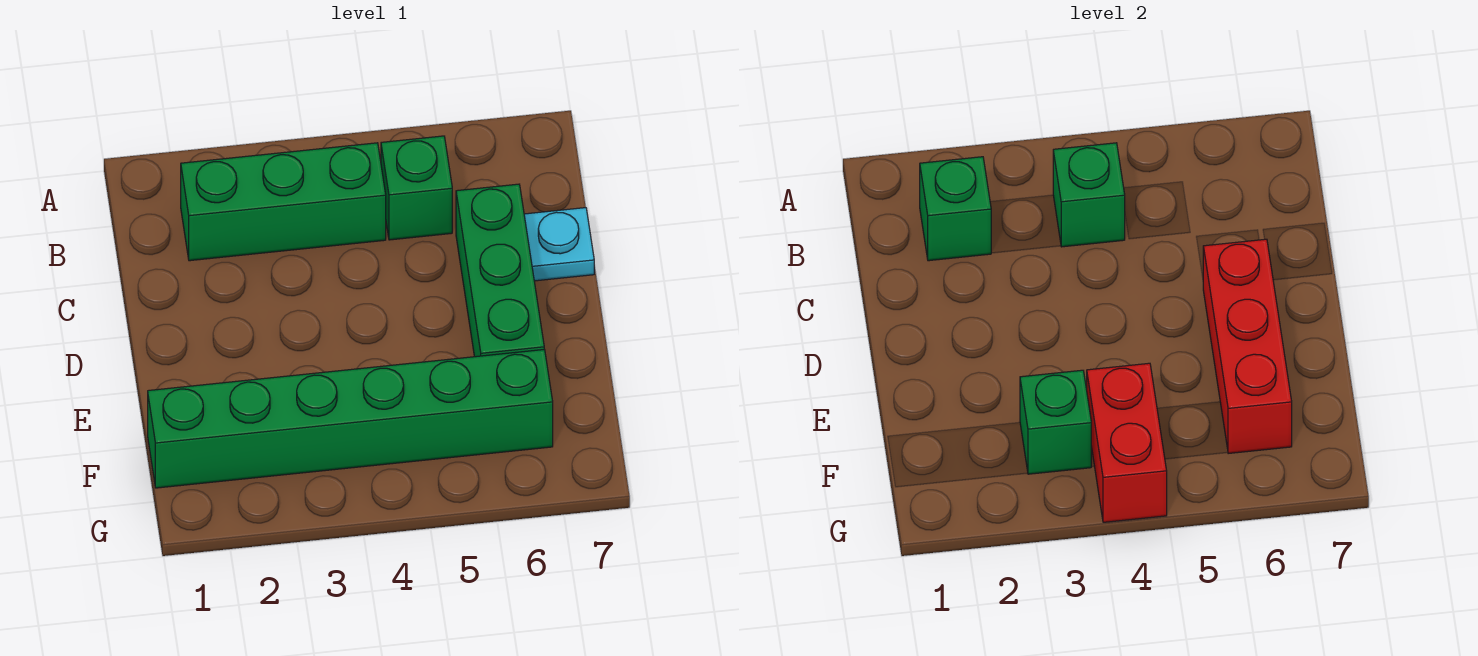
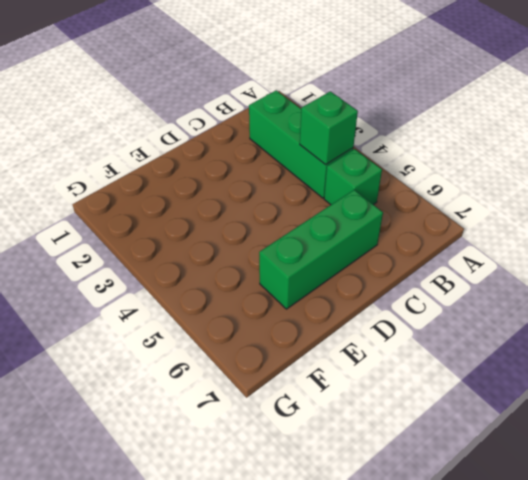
none -> cyan 1x1 plate [524,208,594,281]
none -> green 1x6 brick [148,350,553,488]

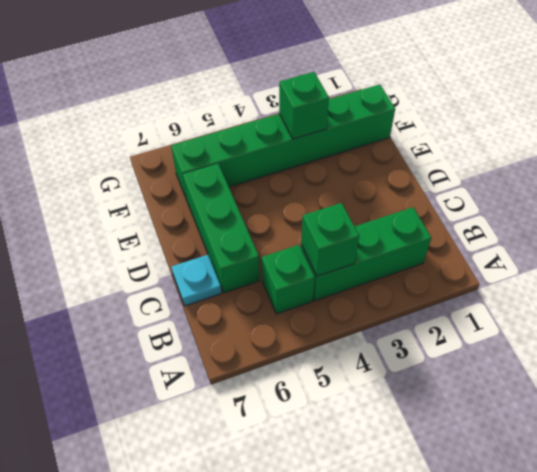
none -> green 1x1 brick [920,157,991,261]
none -> red 1x3 brick [1203,239,1292,454]

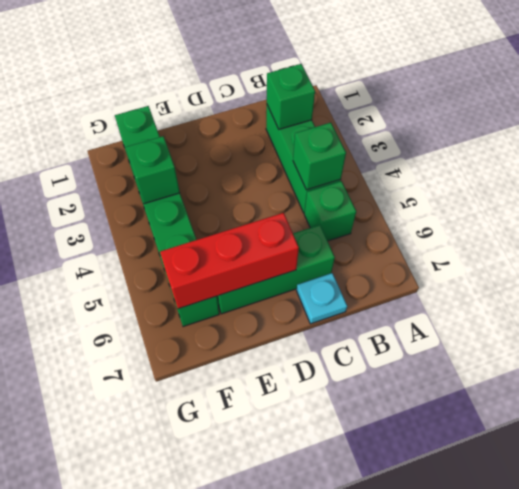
none -> red 1x2 brick [1087,363,1167,522]

